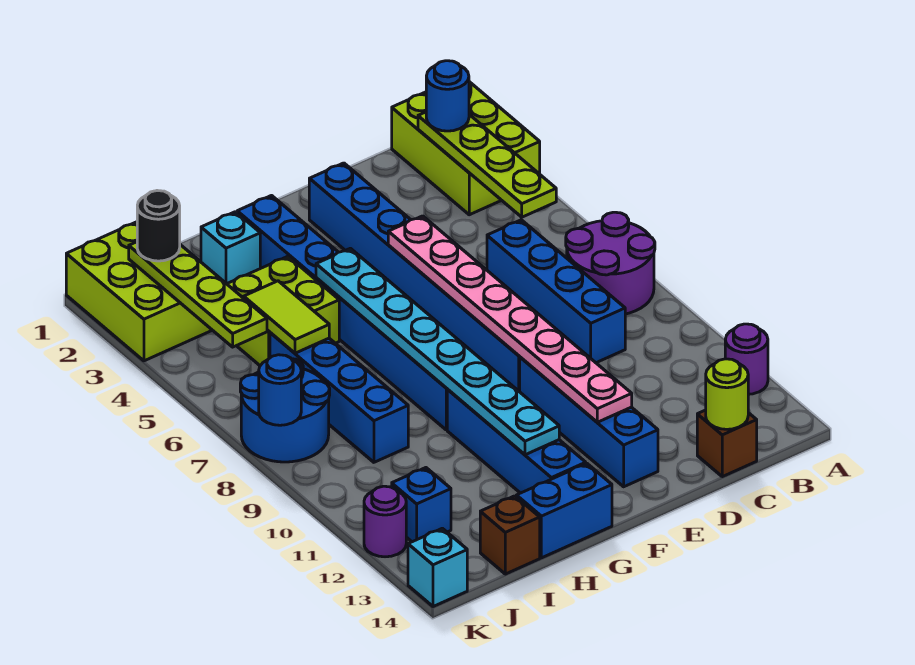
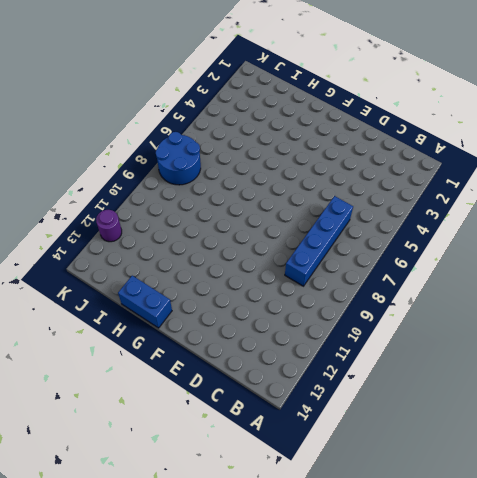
none -> lime 2x3 brick [392,82,540,215]
none -> purple 2x2 round brick [566,212,655,314]
none -> purple 1x1 round brick [725,324,768,394]

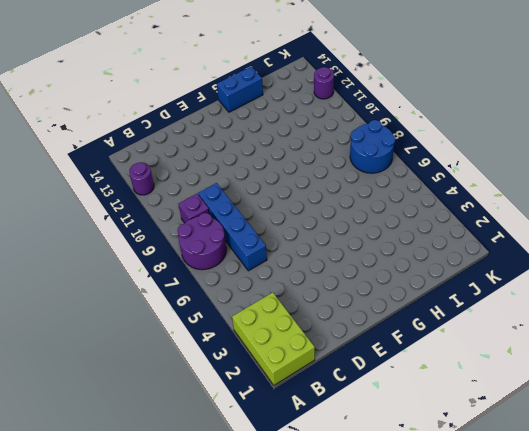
purple 1x1 brick [179,194,209,223] -> none
none -> brown 1x1 brick [697,410,757,477]
none -> blue 1x8 brick [309,163,520,392]
none -> blue 1x4 brick [520,357,658,487]

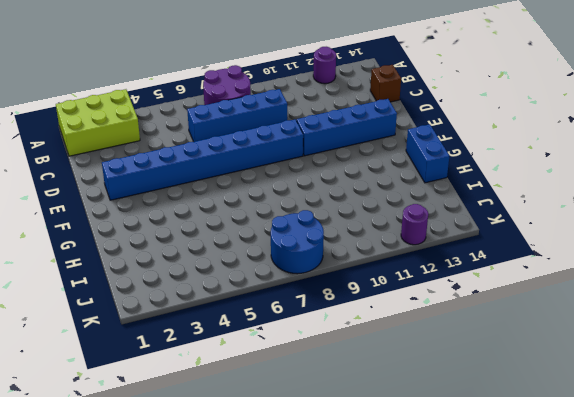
none -> blue 1x8 brick [237,196,448,430]
none -> blue 1x4 brick [447,390,586,493]
none -> cyan 1x1 brick [201,212,260,284]

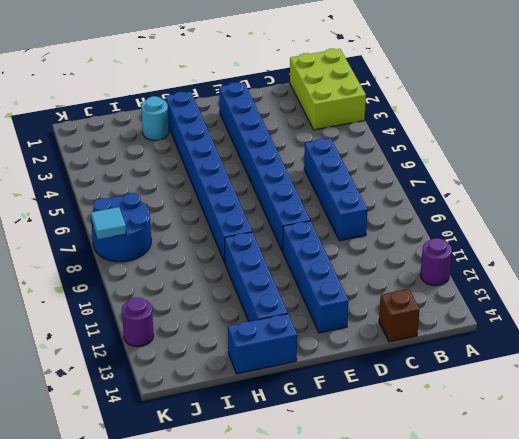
cyan 1x1 round brick [141,96,169,140] -> cyan 1x1 brick [201,212,260,284]
cyan 1x1 tile [91,207,126,239] -> blue 1x1 round brick [259,355,301,425]
none -> purple 2x2 round brick [566,212,655,314]
none -> lime 2x2 brick [227,256,339,366]
none -> blue 1x4 brick [270,333,408,462]

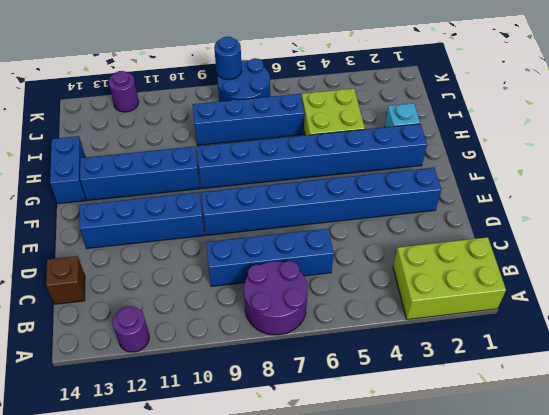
none -> brown 1x1 brick [480,496,540,574]
none -> lime 2x3 brick [66,222,212,361]
none -> blue 1x1 brick [392,468,451,542]

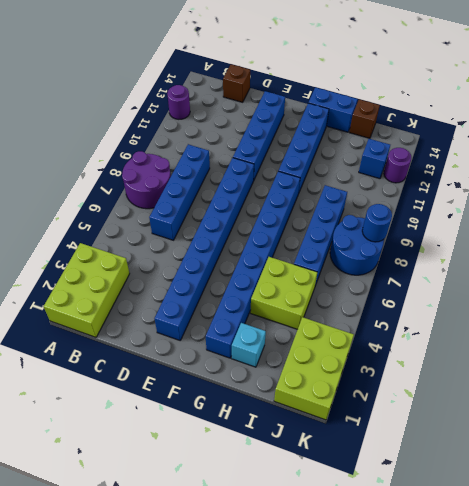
none -> cyan 1x1 brick [408,528,467,607]
none -> lime 1x4 plate [418,112,556,217]
none -> lime 1x1 round brick [706,359,748,429]

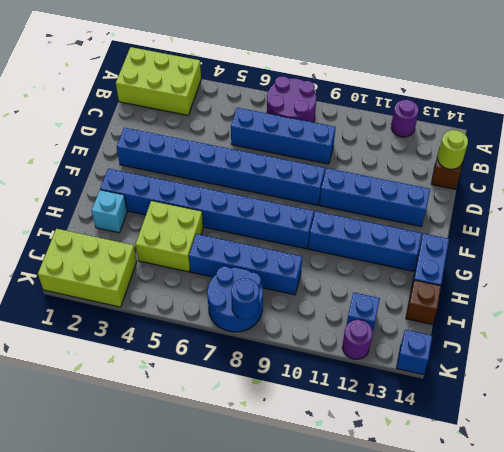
blue 1x1 brick [397,330,432,375] -> cyan 1x1 brick [408,528,467,607]
none -> lime 1x4 plate [418,112,556,217]
none -> pink 1x8 plate [388,216,632,422]
none -> cyan 1x8 plate [316,248,559,455]

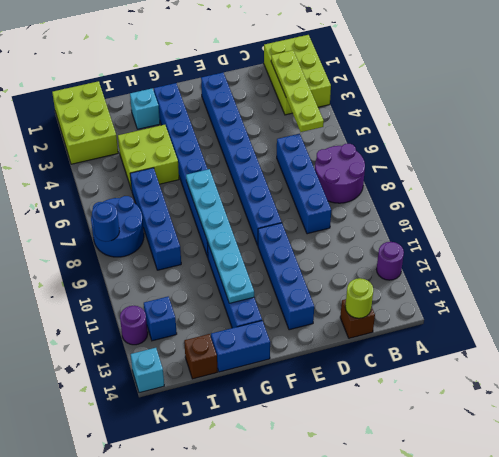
cyan 1x6 plate [186,169,254,303] -> cyan 1x8 plate [316,248,559,455]
none -> pink 1x8 plate [388,216,632,422]
none -> lime 1x2 tile [244,281,329,353]
none -> lime 1x4 plate [129,242,267,347]

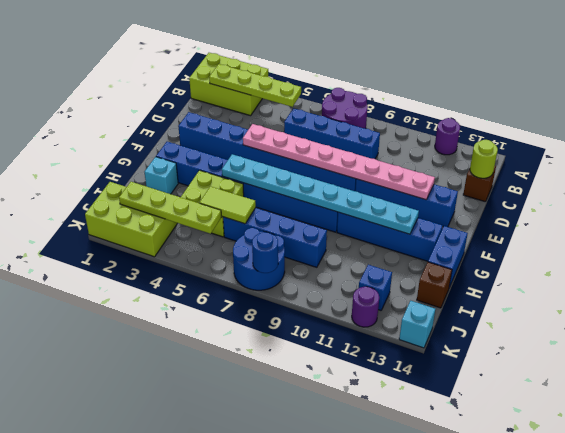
none -> blue 1x1 round brick [426,61,469,131]
none -> black 1x1 round brick [137,191,180,261]

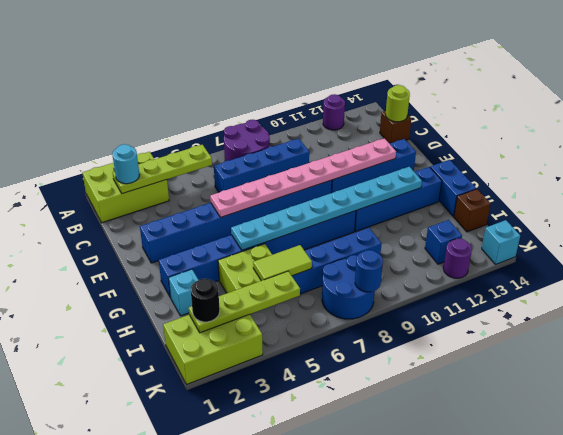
cyan 1x1 round brick [112,144,139,184] -> blue 1x1 round brick [426,61,469,131]

